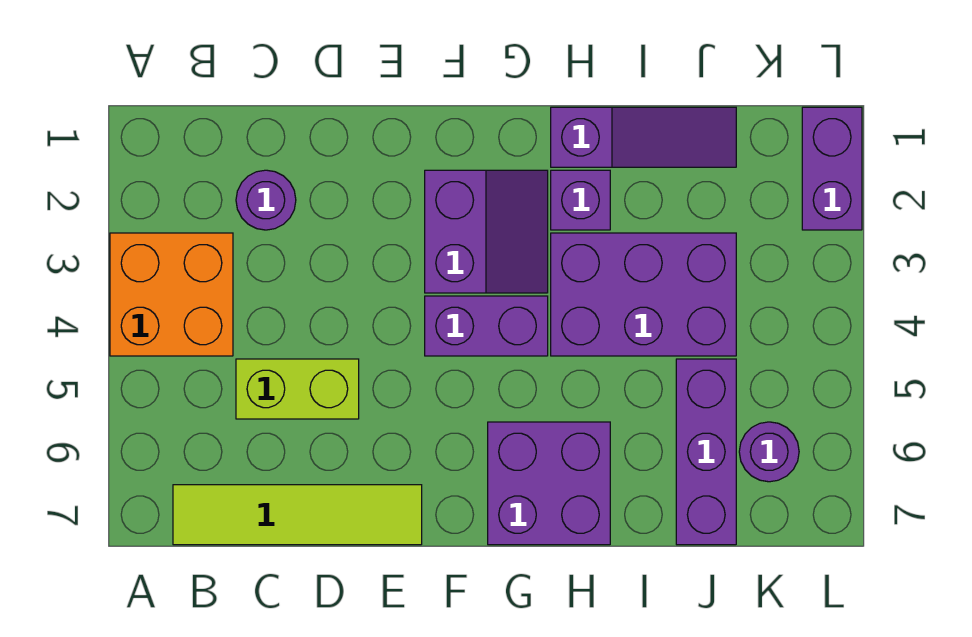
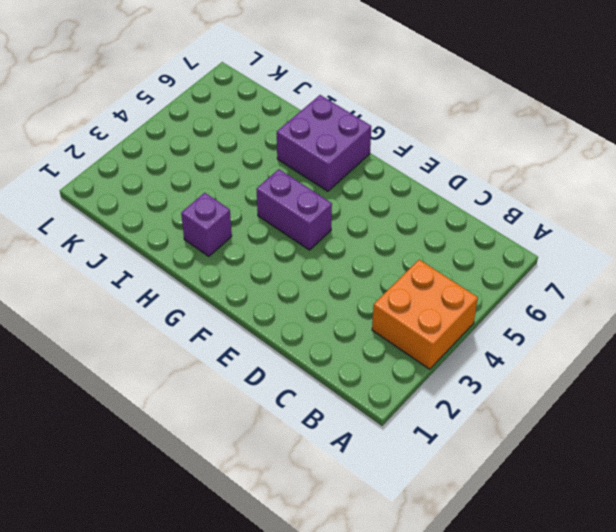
none -> lime 1x4 tile [173,485,422,545]
none -> purple 1x1 round brick [236,170,296,230]
none -> lime 1x2 brick [236,359,359,419]

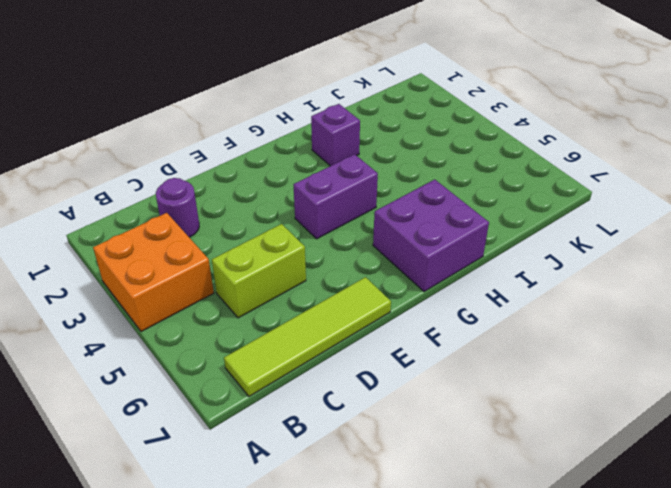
none -> purple 2x2 slope [425,170,548,293]
none -> purple 1x3 slope [551,107,736,167]
none -> purple 2x3 brick [551,233,736,356]

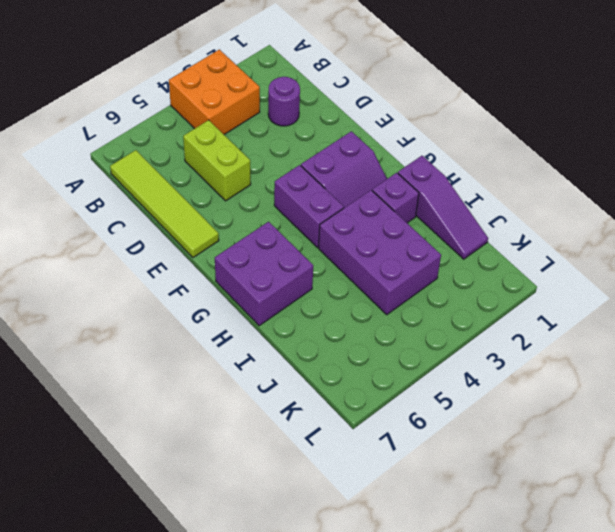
none -> purple 1x3 brick [676,359,736,545]
none -> purple 1x1 round brick [739,422,799,482]
none -> purple 1x2 brick [802,107,862,230]

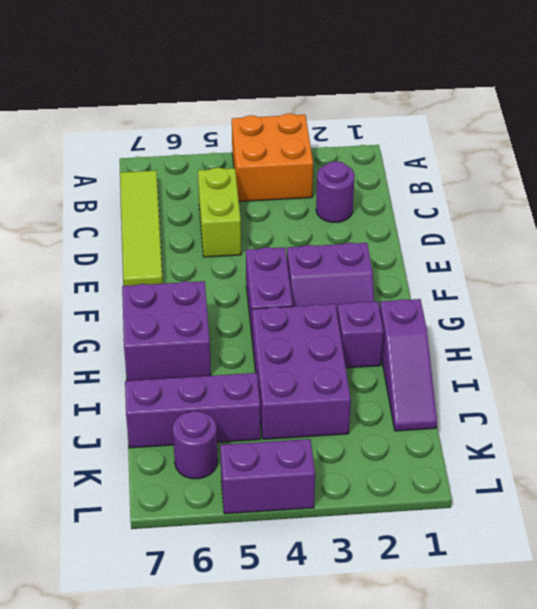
purple 1x2 brick [220,439,315,514] -> purple 1x2 brick moved to [802,107,862,230]

